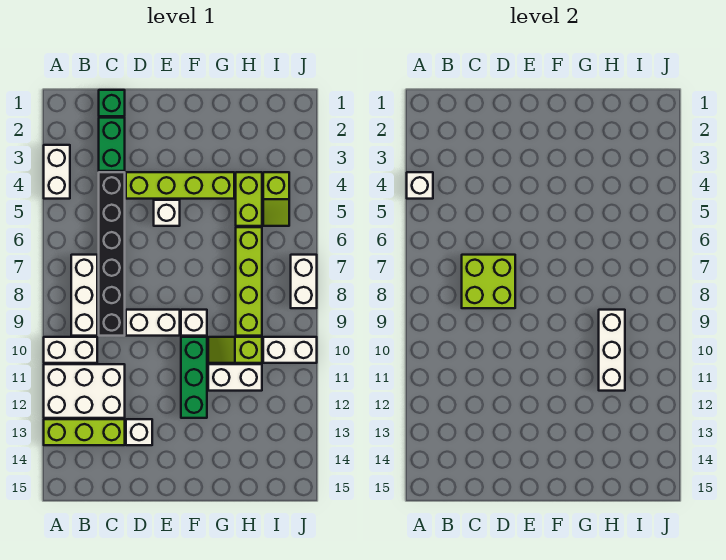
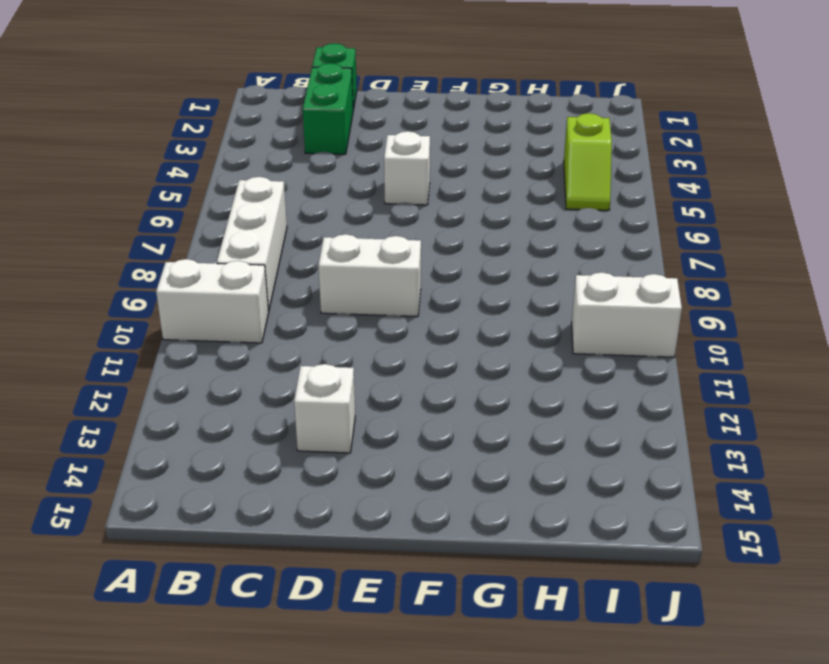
none -> white 1x2 brick [44,145,70,199]
none -> white 2x3 brick [44,364,125,418]
none -> lime 1x3 brick [44,419,125,445]

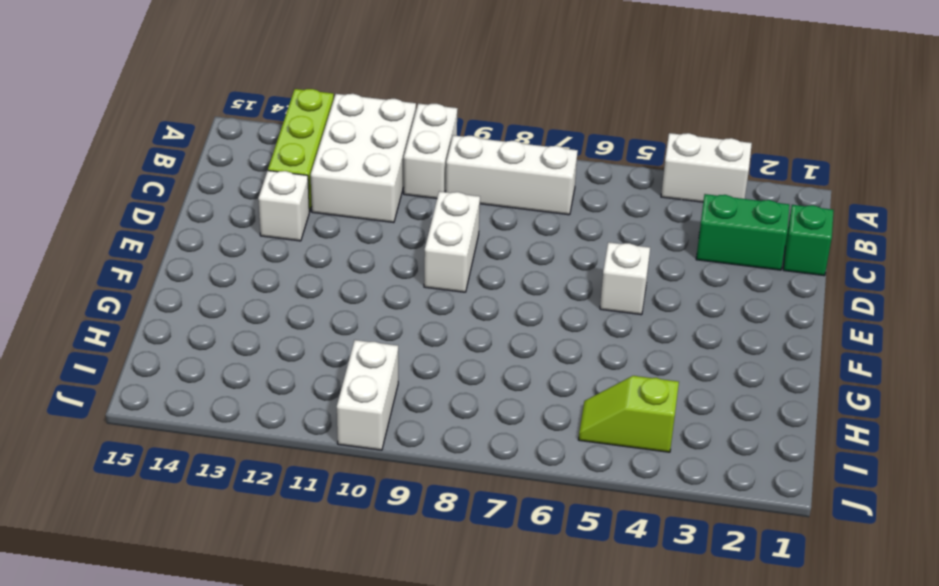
none -> black 1x6 brick [99,172,125,336]
none -> lime 1x4 brick [126,172,234,199]
none -> white 1x1 brick [181,310,207,336]

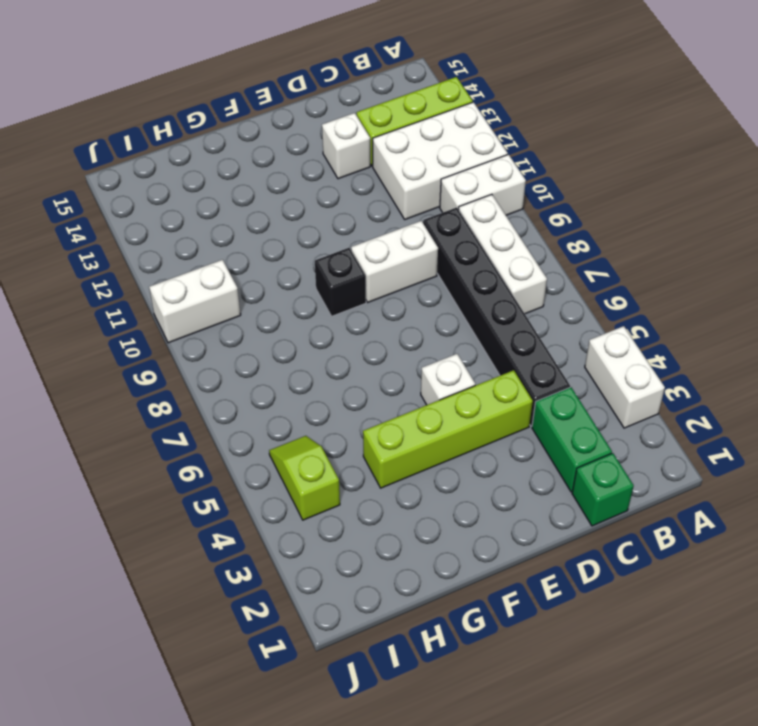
black 1x1 brick [315,248,366,316] -> white 1x1 brick [181,310,207,336]
none -> green 1x3 brick [181,337,207,418]
none -> lime 1x2 slope [208,337,262,363]
none -> white 1x2 brick [208,364,262,391]

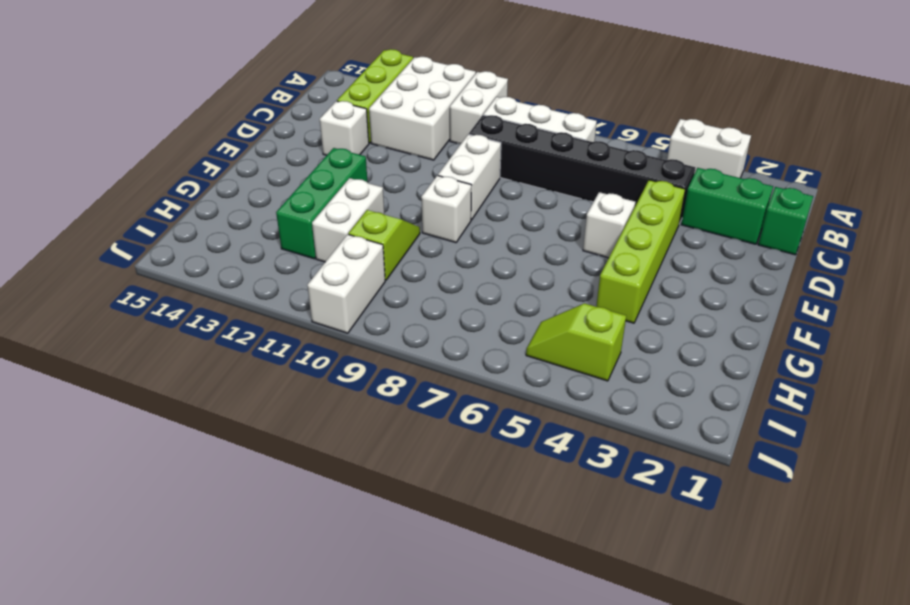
green 1x3 brick [276,148,368,259] -> green 1x3 brick turned to [181,337,207,418]
none -> lime 1x2 brick [236,172,262,226]
none -> lime 1x4 brick [236,227,262,336]
none -> white 1x2 brick [291,255,317,308]

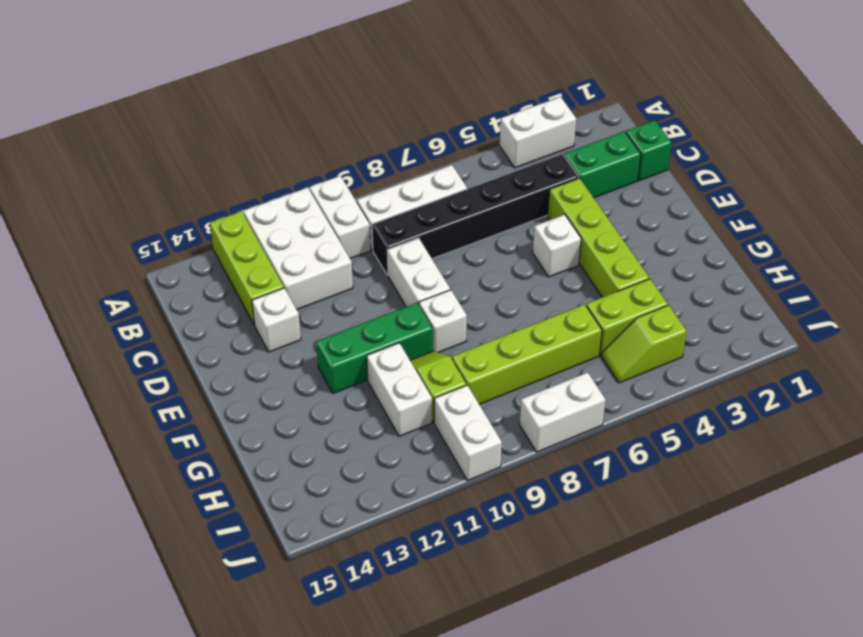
none -> white 1x1 brick [407,172,433,199]
none -> lime 2x2 brick [462,255,515,308]
none -> white 1x3 brick [599,310,625,391]

